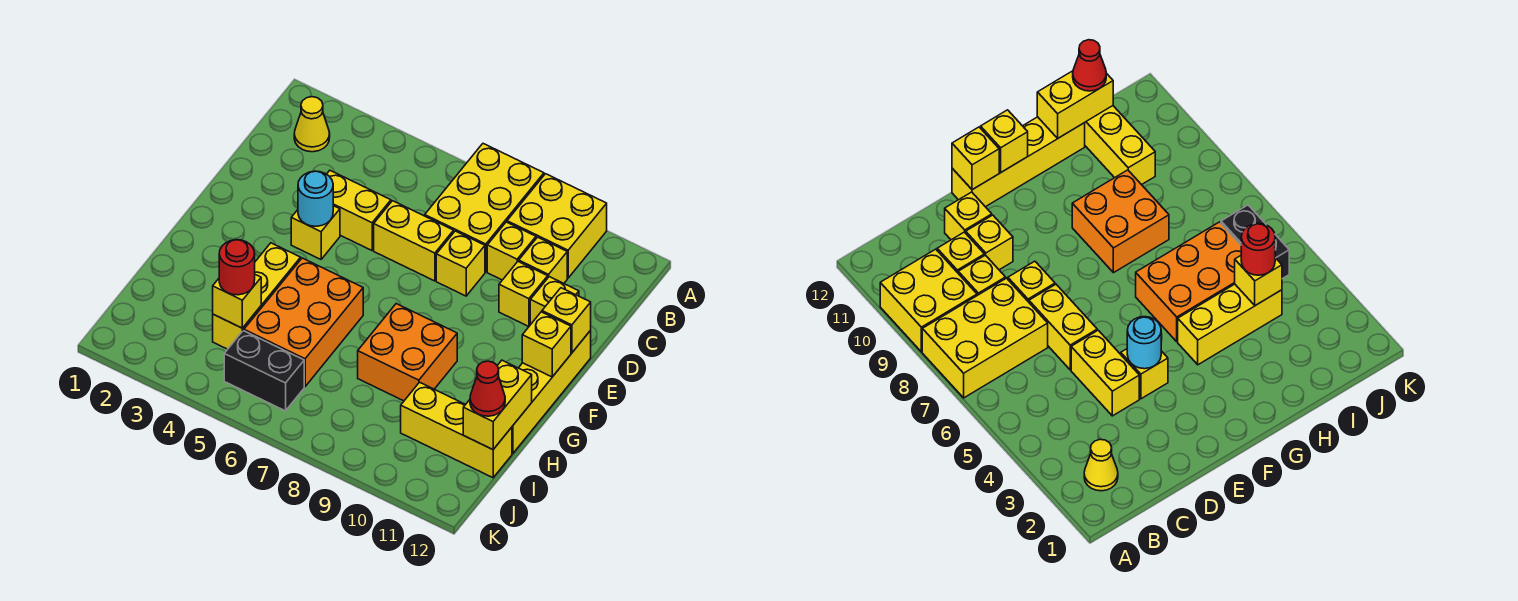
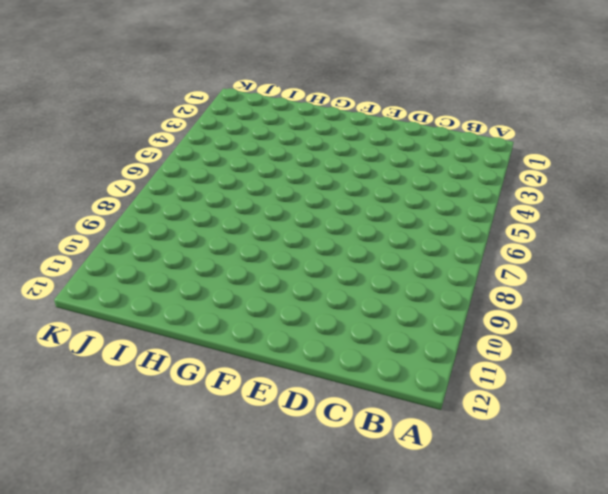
none -> yellow 2x3 brick [425,144,544,272]
none -> yellow 2x2 brick [507,174,607,278]
none -> yellow 1x1 cone [294,97,330,152]

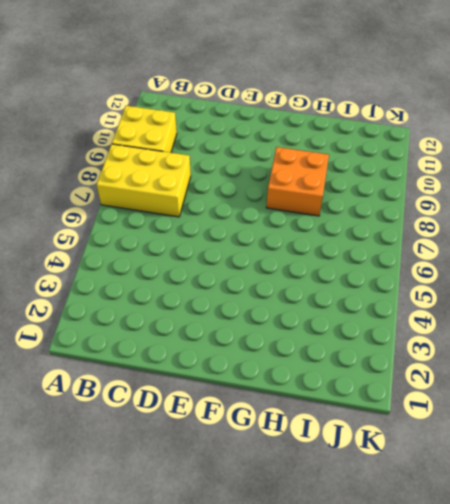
none -> yellow 1x1 cone [294,97,330,152]
none -> yellow 1x1 brick [487,222,536,280]
none -> yellow 1x1 brick [519,237,567,283]

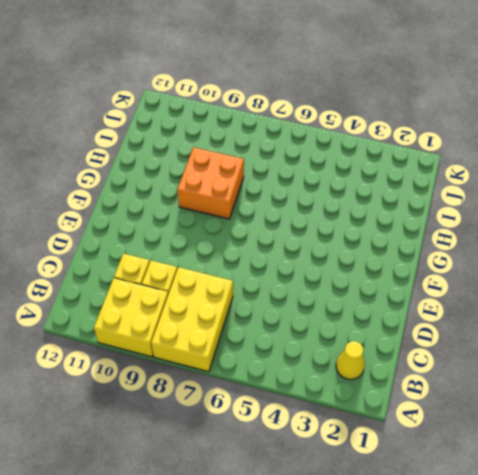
none -> yellow 1x2 brick [327,171,391,250]
none -> yellow 1x2 brick [374,201,454,281]
none -> yellow 1x1 brick [436,231,485,296]

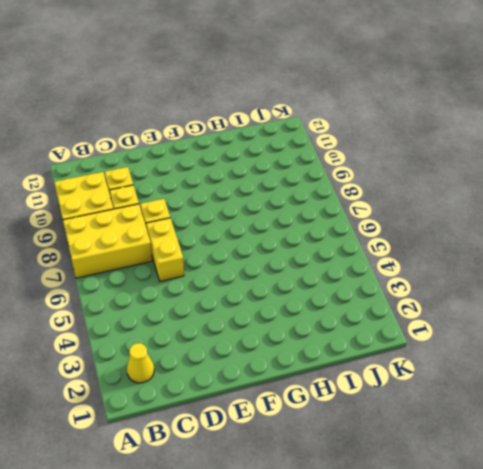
none -> yellow 1x2 brick [327,171,391,250]
none -> yellow 1x1 brick [499,261,548,326]
none -> yellow 1x1 brick [530,277,579,325]

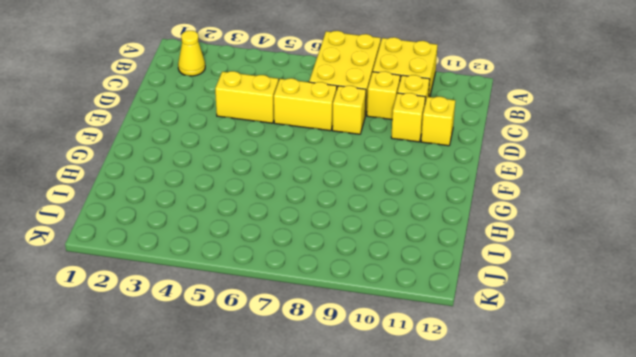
none -> yellow 1x1 brick [291,206,340,259]
none -> yellow 1x4 brick [512,331,591,454]
none -> yellow 1x3 brick [213,243,301,349]

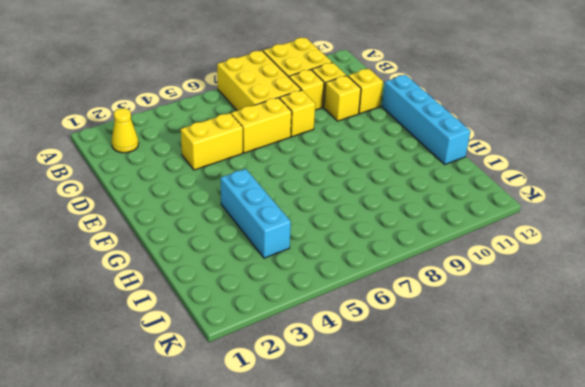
cyan 1x4 brick [382,75,470,164] -> yellow 1x4 brick [512,331,591,454]
cyan 1x3 brick [221,169,291,258] -> yellow 1x3 brick [213,243,301,349]
none -> yellow 1x1 brick [291,206,340,259]
none -> orange 2x3 brick [244,258,363,387]
none -> orange 2x2 brick [358,304,457,401]

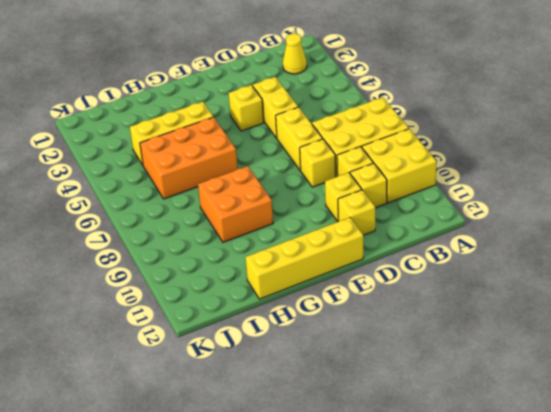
none -> yellow 1x3 brick [401,382,512,478]
none -> black 1x2 brick [224,331,304,411]
none -> cyan 1x1 round brick [298,171,333,226]

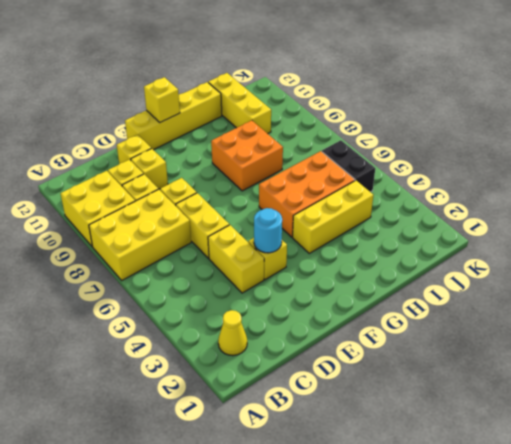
none -> yellow 1x1 brick [542,288,591,353]
none -> yellow 1x2 brick [463,360,532,450]
none -> yellow 1x1 brick [213,275,261,328]

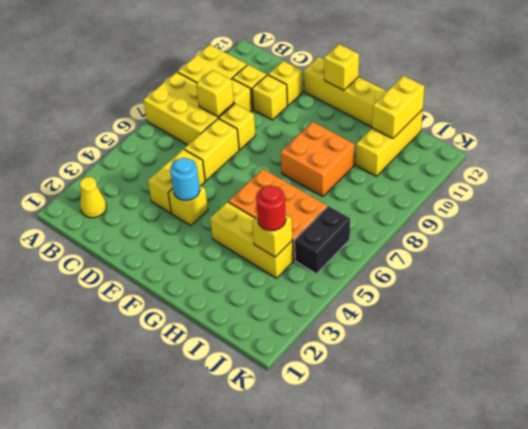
yellow 1x1 brick [196,70,234,117] -> yellow 1x1 brick moved to [542,288,591,353]
yellow 1x2 brick [372,76,425,139] -> yellow 1x2 brick turned to [463,360,532,450]
none -> red 1x1 cone [470,361,505,416]

